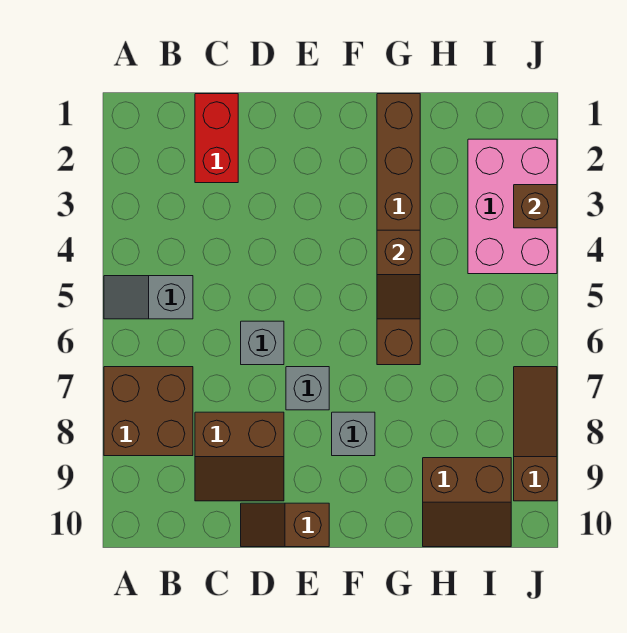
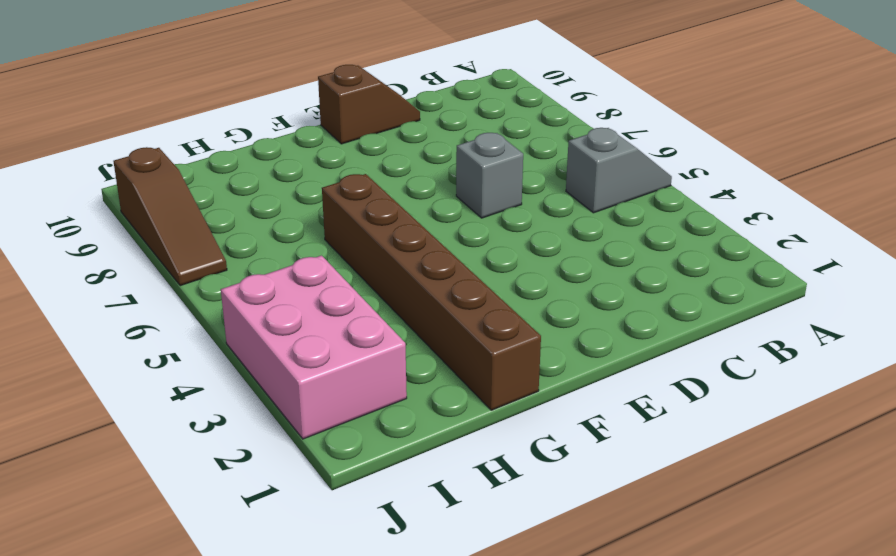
none -> brown 2x2 brick [104,367,193,456]
none -> red 1x2 brick [195,94,238,183]
none -> brown 2x2 slope [195,412,284,501]

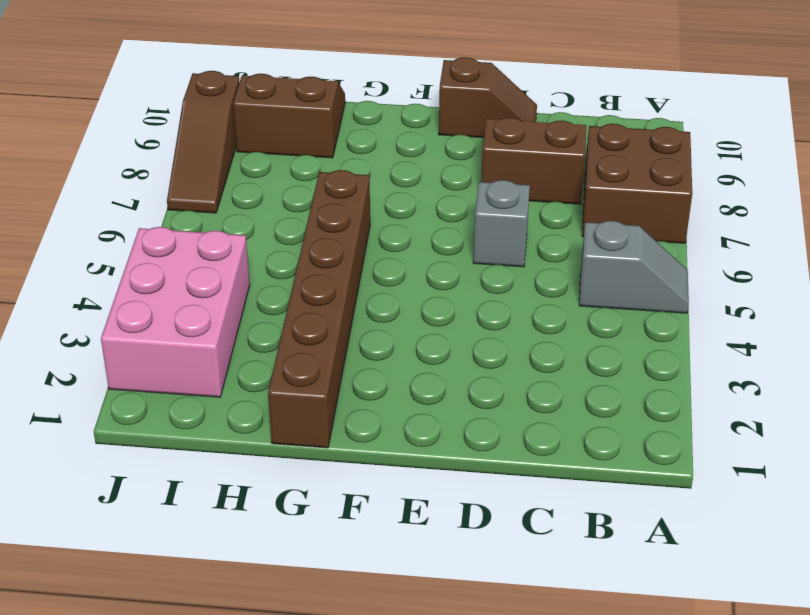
none -> red 1x2 brick [195,94,238,183]
none -> grey 1x1 brick [286,367,329,410]
none -> grey 1x1 brick [332,412,375,456]

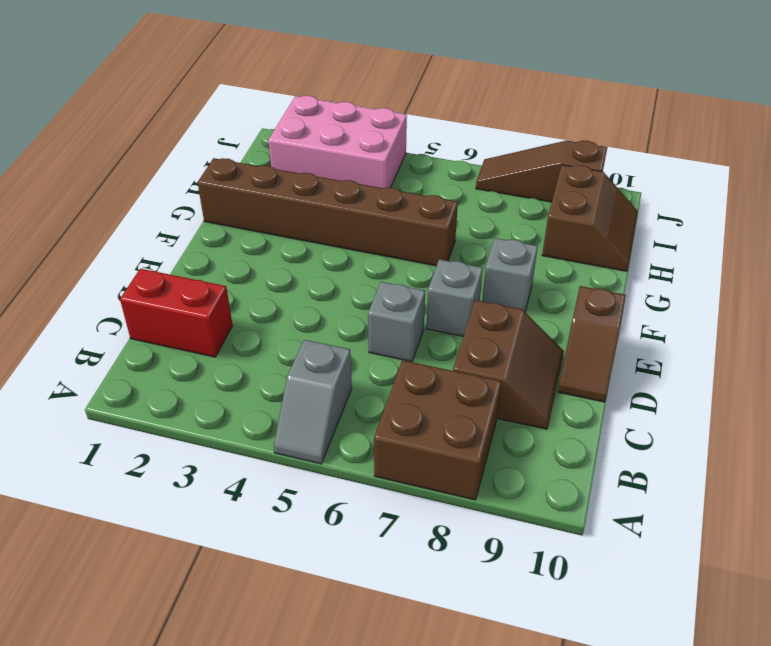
none -> brown 1x2 slope [377,230,420,319]
none -> brown 1x1 brick [514,185,557,228]

